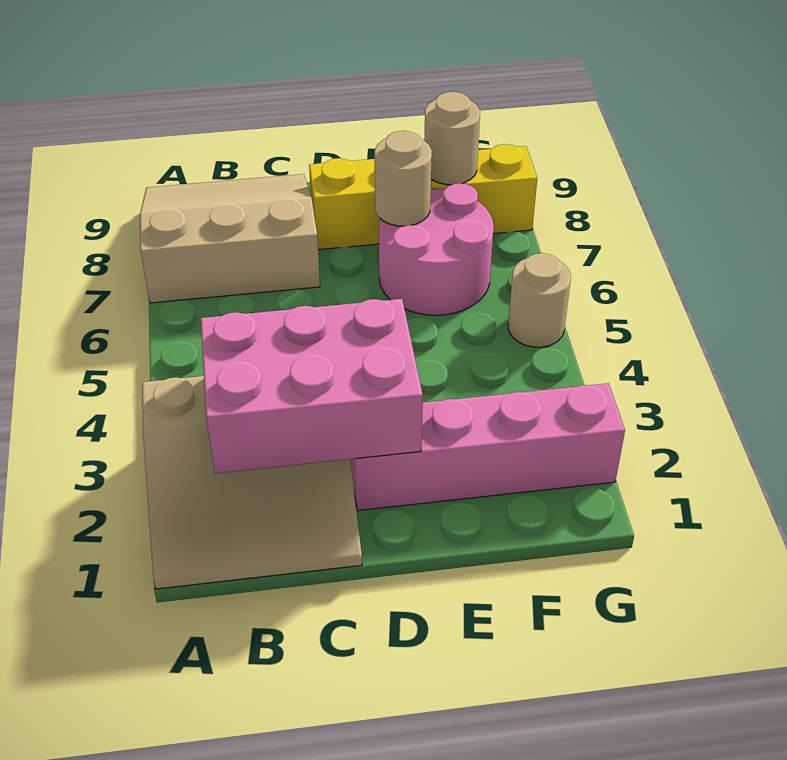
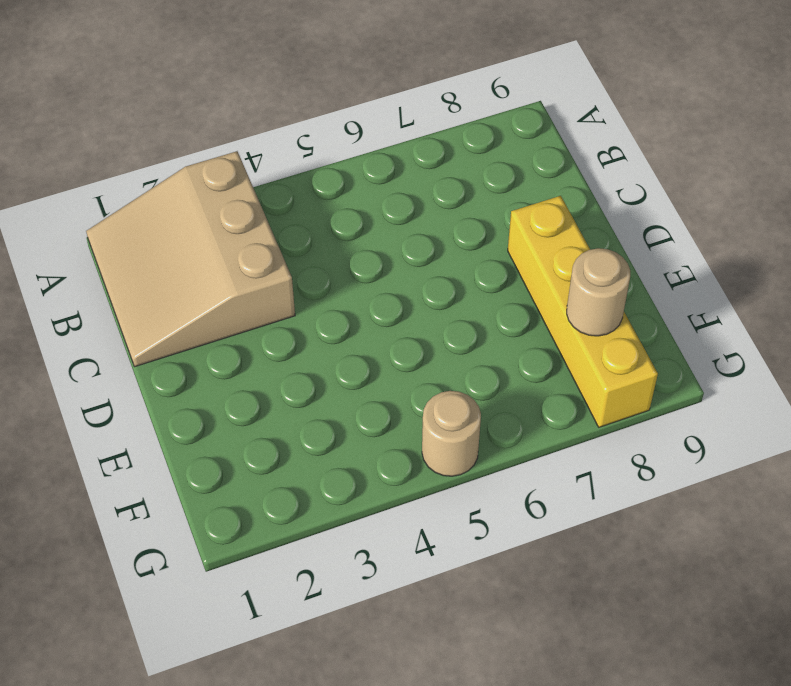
none -> tan 3x3 slope [140,174,320,303]
none -> pink 1x4 brick [350,383,625,511]

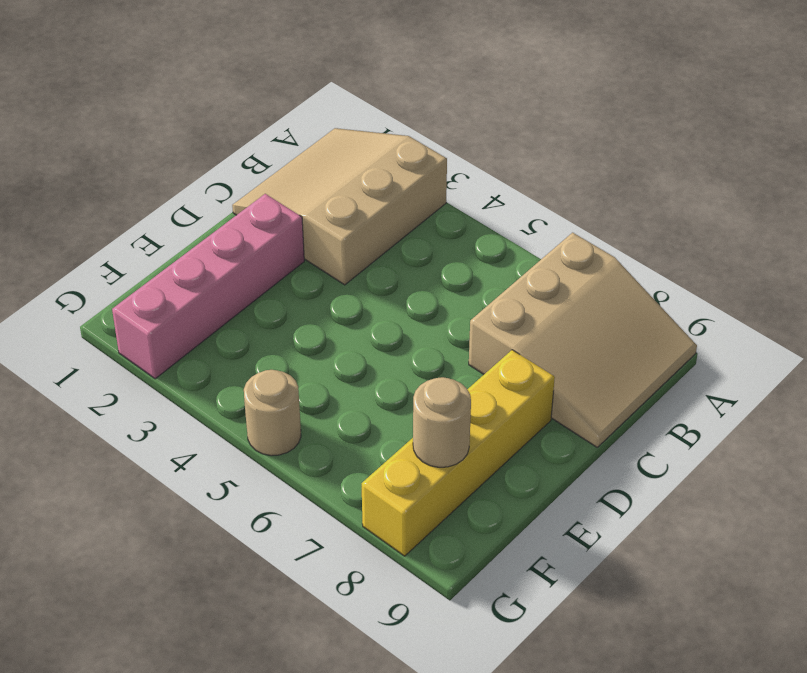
none -> pink 2x2 round brick [379,183,494,315]
none -> pink 2x3 brick [201,299,423,473]

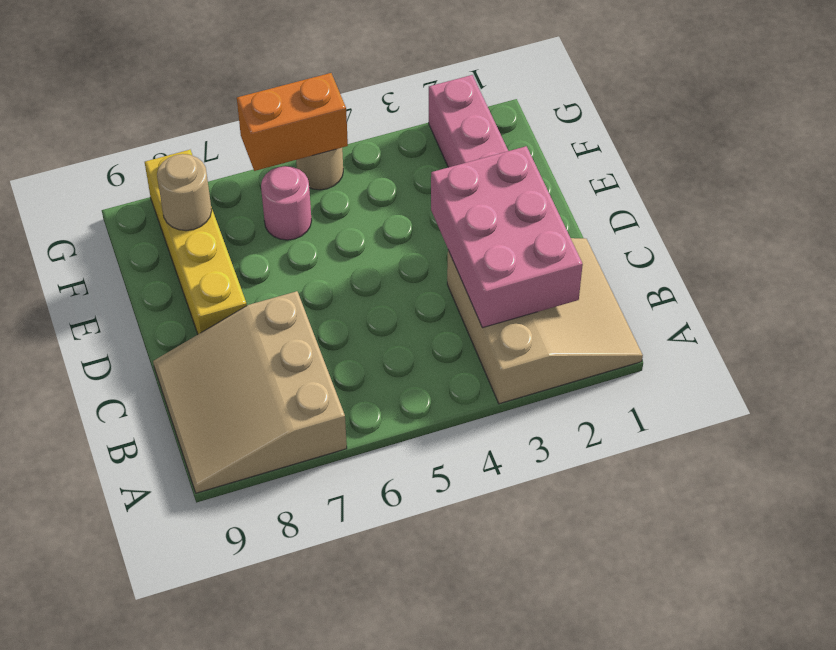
pink 1x1 round brick [261,166,312,240] -> pink 2x2 round brick [379,183,494,315]
orange 1x2 brick [237,73,348,171] -> none
none -> tan 1x1 round brick [375,131,432,226]

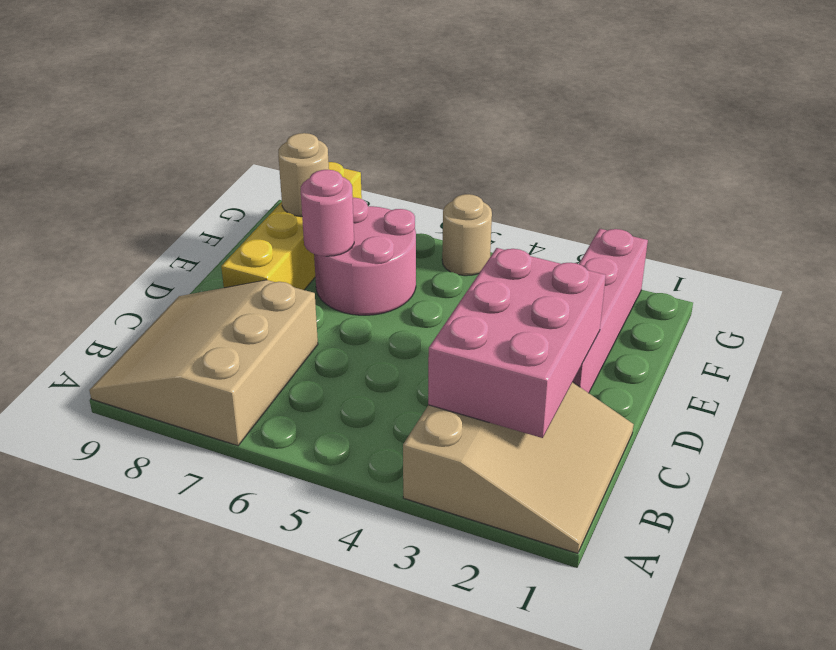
pink 1x1 round brick [301,170,354,256] -> tan 1x1 round brick [375,131,432,226]

